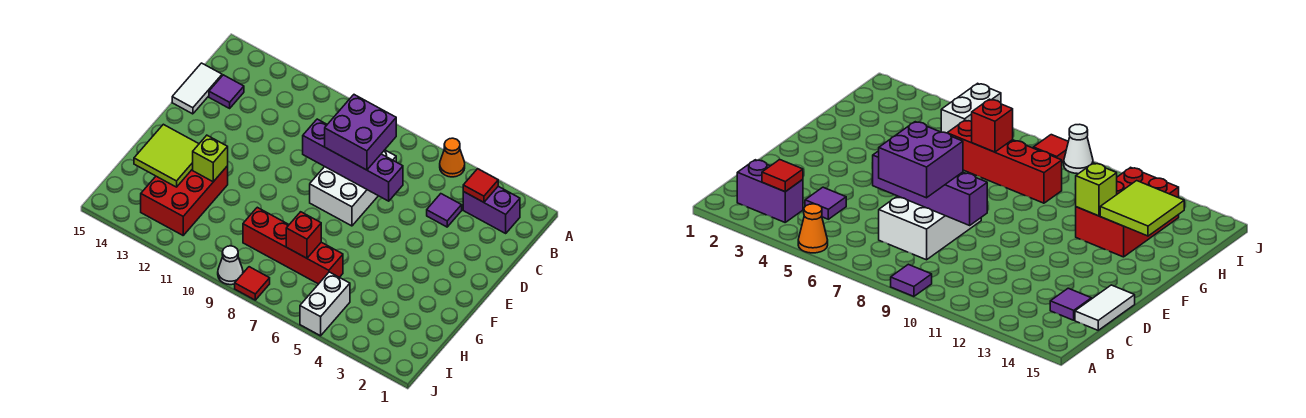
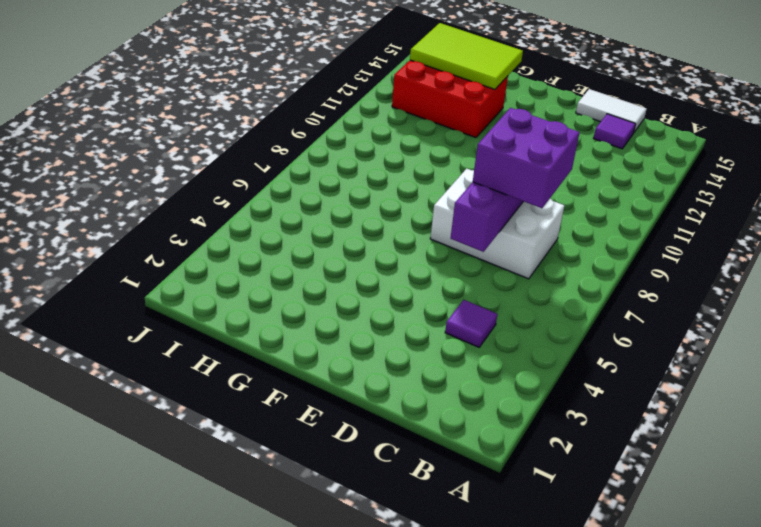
lime 2x3 tile [410,23,523,89] -> lime 2x2 tile [134,124,199,187]
none -> orange 1x1 cone [440,138,465,177]
none -> purple 1x1 tile [891,264,932,297]
none -> purple 1x2 brick [463,186,520,233]

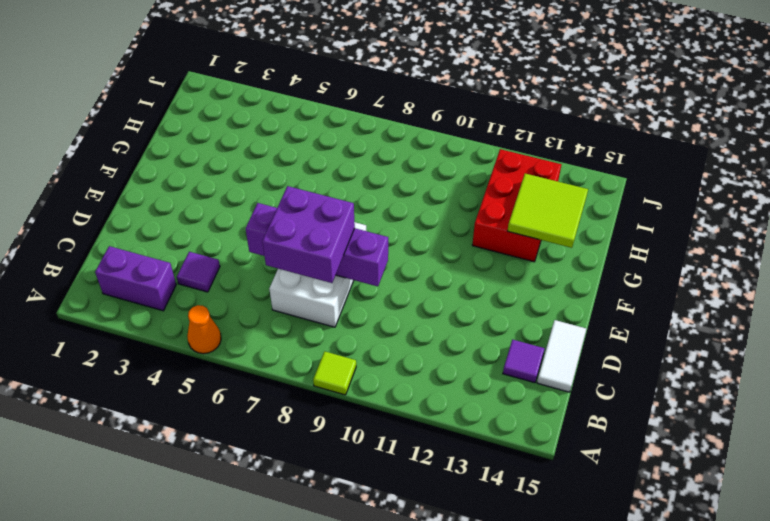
lime 1x1 tile [313,351,356,395] -> purple 1x1 tile [891,264,932,297]
none -> red 1x4 brick [243,207,343,284]
none -> white 1x2 brick [300,272,350,336]
none -> red 1x1 tile [235,267,270,300]

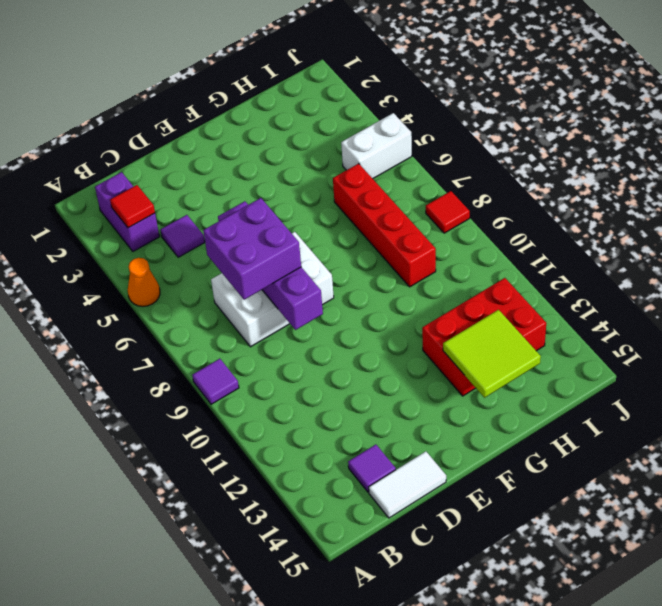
none -> white 1x1 cone [218,246,243,285]
none -> lime 1x1 brick [193,135,228,182]
none -> red 1x1 brick [286,212,321,258]

